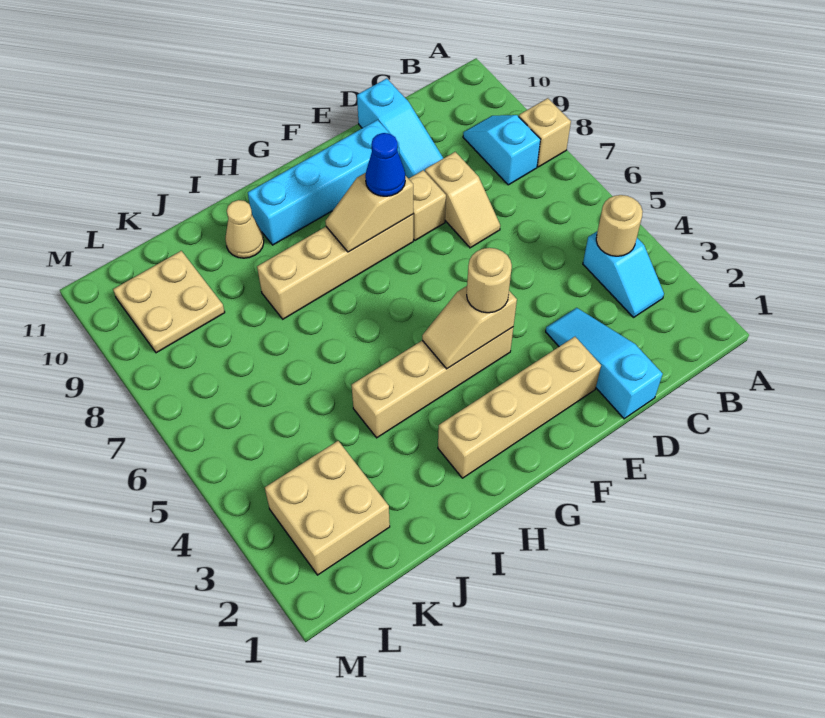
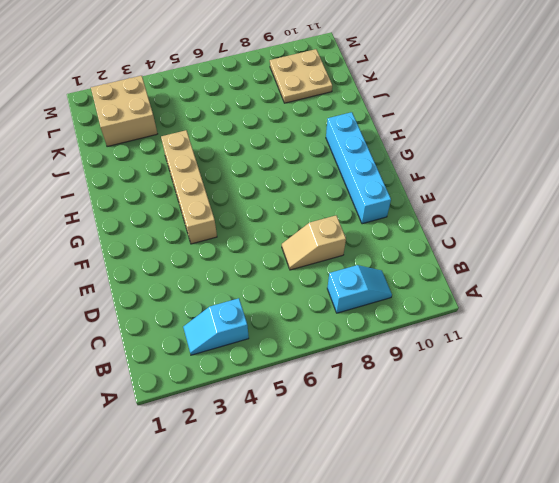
none -> tan 1x1 brick [519,98,571,167]
none -> cyan 1x3 slope [546,308,663,419]
none -> cyan 1x3 slope [357,78,443,179]

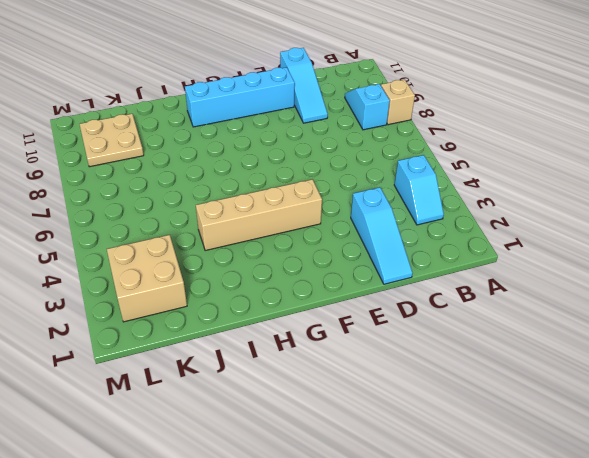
cyan 1x3 slope [351,187,413,284] -> cyan 1x3 slope turned to [546,308,663,419]
none -> tan 1x2 slope [425,152,500,248]
none -> tan 1x4 brick [438,337,601,478]
none -> tan 1x1 brick [409,170,446,240]

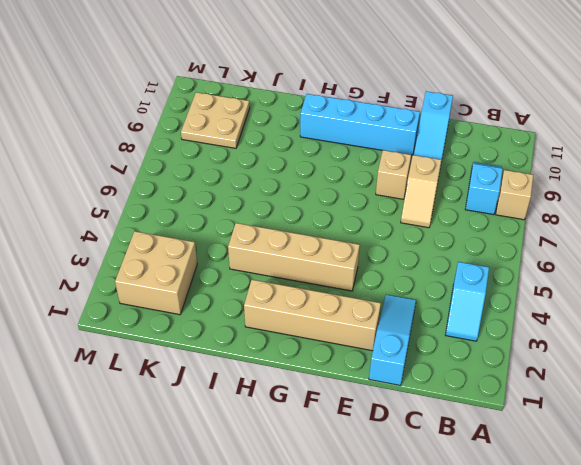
none -> tan 1x4 brick [257,214,413,319]
none -> tan 1x1 cone [225,200,264,258]
none -> tan 1x1 round brick [596,195,643,256]

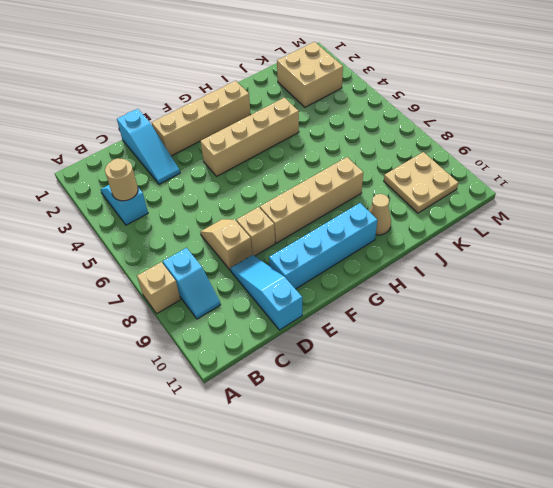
none -> tan 1x2 slope [422,286,517,369]
none -> tan 1x2 slope [325,173,413,252]
none -> tan 1x1 round brick [467,248,512,313]

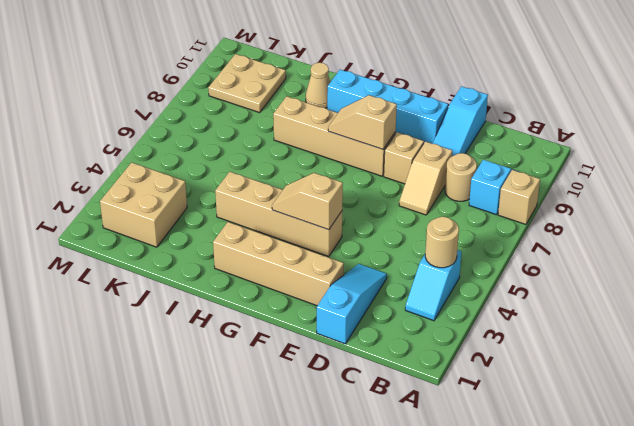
tan 1x1 round brick [445,153,477,201] -> tan 1x1 round brick moved to [467,248,512,313]
none -> blue 1x1 cone [365,133,405,196]

